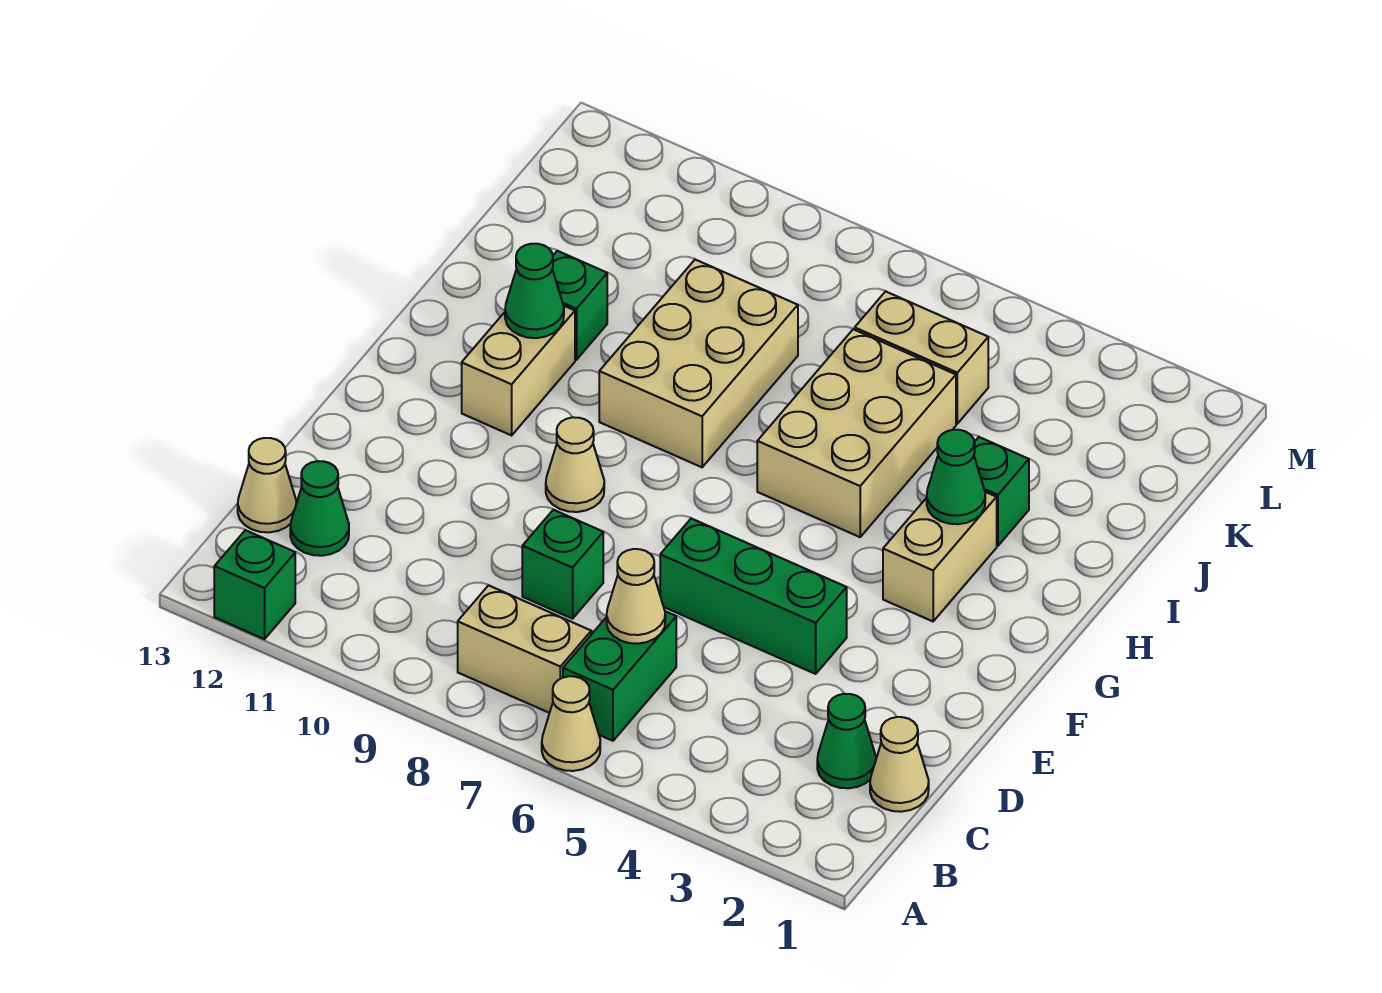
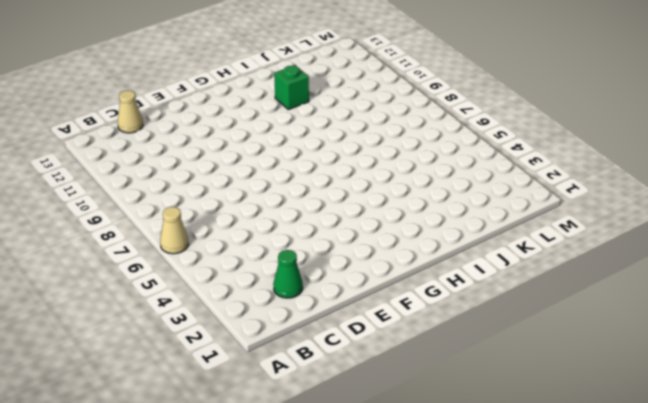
none -> green 1x1 brick [214,530,295,639]
none -> green 1x2 brick [563,611,676,741]
none -> tan 1x2 brick [458,585,591,713]

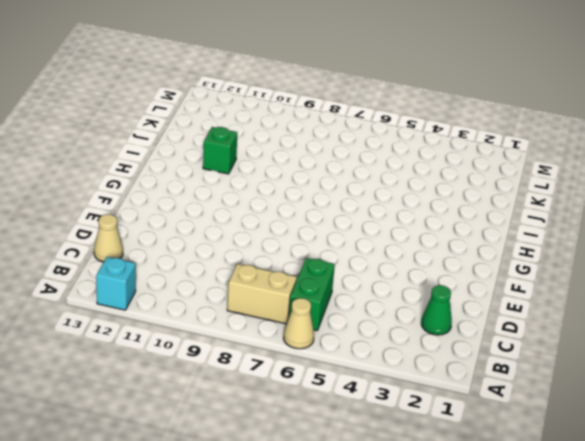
cyan 1x1 brick [96,257,136,310] -> green 1x1 brick [214,530,295,639]
none -> tan 1x1 cone [870,717,929,812]
none -> green 1x1 cone [290,461,349,556]
none -> green 1x1 brick [522,510,603,619]

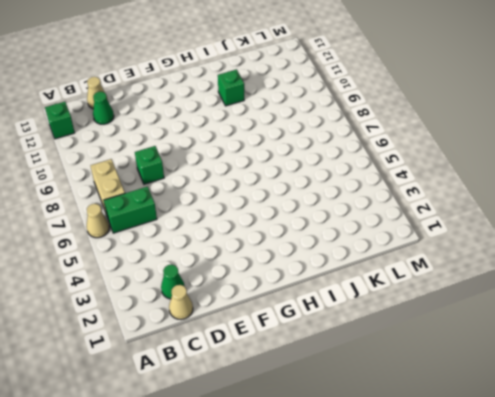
none -> green 1x3 brick [660,518,847,674]
none -> tan 1x1 cone [546,417,604,512]
none -> tan 1x2 brick [883,492,997,621]

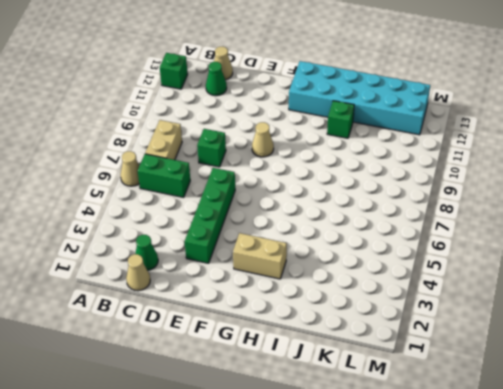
green 1x4 brick [184,168,235,263] -> green 1x3 brick [660,518,847,674]
cyan 2x6 brick [289,61,430,135] -> none
none -> tan 1x2 brick [462,306,575,435]
none -> tan 2x3 brick [757,329,956,537]
none -> tan 2x3 brick [599,260,798,467]

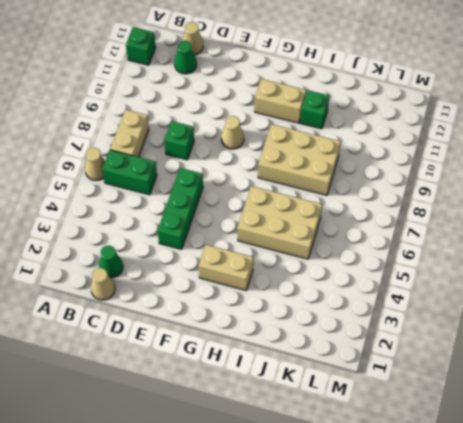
none -> green 1x1 brick [974,437,1029,546]
none -> tan 1x2 brick [855,291,988,424]
none -> tan 1x1 cone [607,549,665,644]

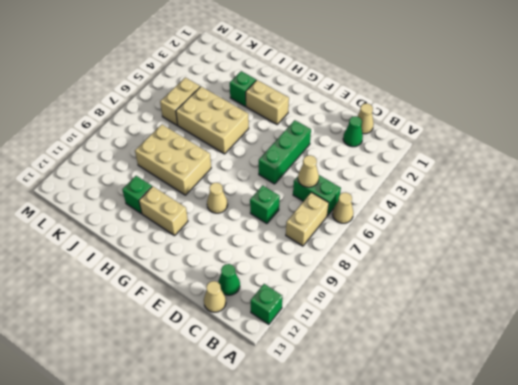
none -> green 1x1 cone [927,430,985,524]
none -> green 1x1 cone [505,244,564,338]

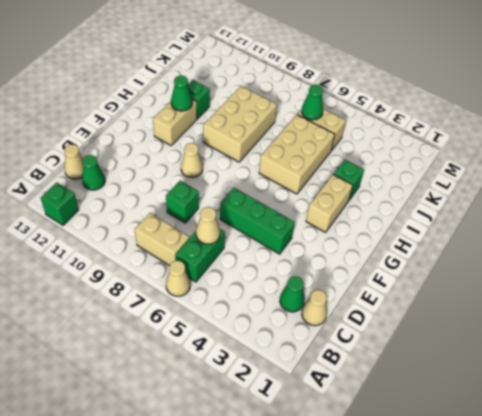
green 1x1 cone [302,85,323,120] -> green 1x1 cone moved to [927,430,985,524]

